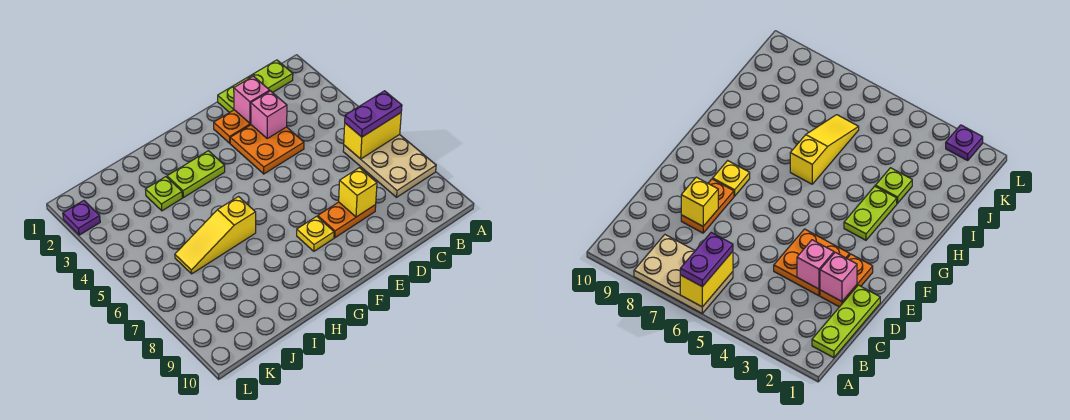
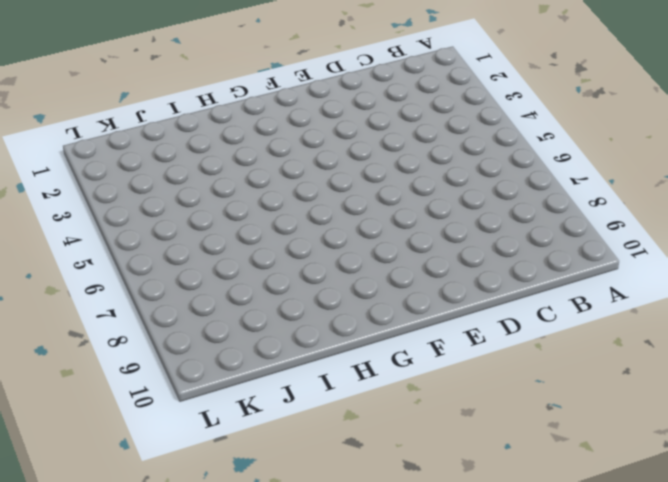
none -> tan 2x3 plate [343,135,436,197]
none -> lime 1x3 plate [218,60,293,113]
none -> orange 1x2 plate [214,110,251,143]

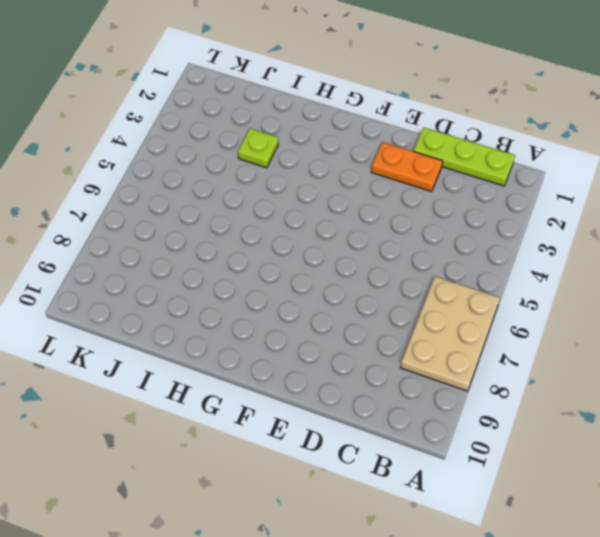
none -> orange 2x2 plate [230,125,304,174]
none -> orange 1x2 plate [318,202,376,238]
none -> yellow 1x1 plate [297,216,334,251]

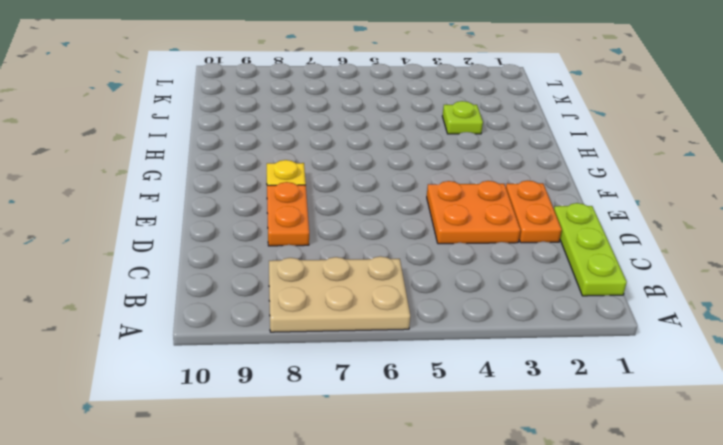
none -> lime 1x2 plate [167,151,225,198]
none -> yellow 1x3 slope [175,197,256,274]
none -> purple 1x1 plate [63,201,100,235]

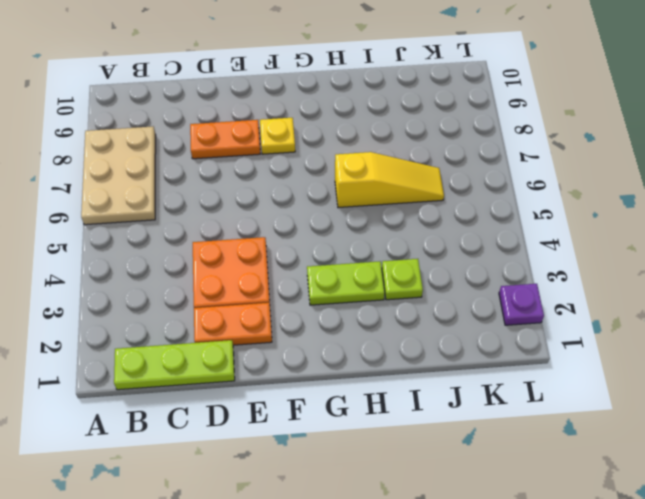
none -> yellow 1x2 brick [344,113,401,159]
none -> pink 1x1 brick [234,76,270,124]
none -> pink 1x1 brick [251,91,287,138]

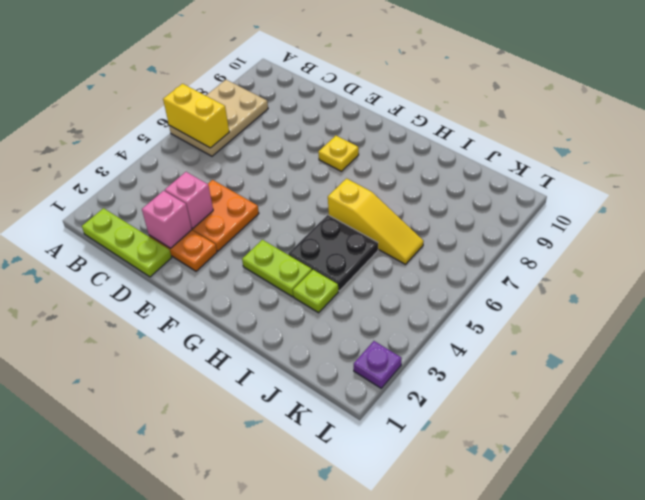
black 2x2 plate [288,215,378,291] -> none
none -> orange 1x2 plate [318,202,376,238]
none -> yellow 1x1 brick [339,168,377,217]
none -> purple 1x2 plate [345,91,402,137]

